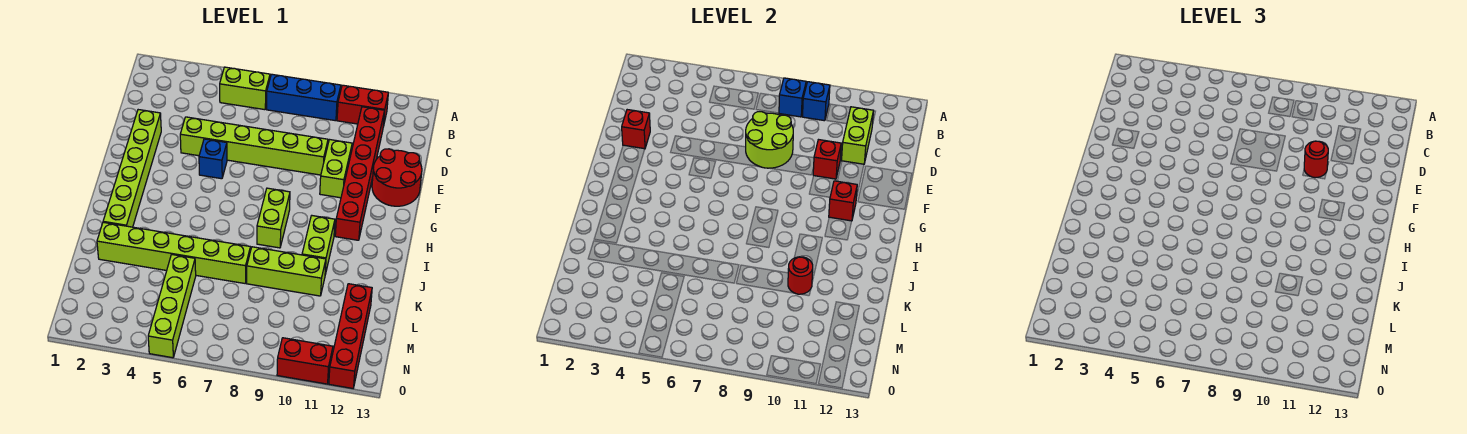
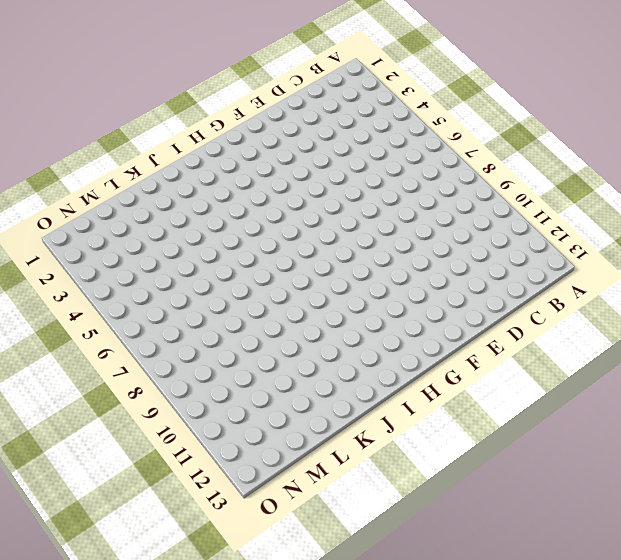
none -> lime 1x2 brick [220,67,270,110]
none -> blue 1x3 brick [267,74,341,121]
none -> red 1x2 brick [337,85,388,127]

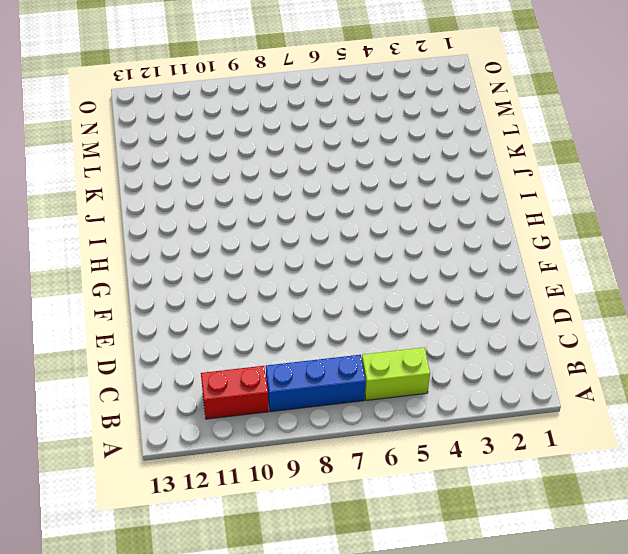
none -> red 1x6 brick [335,107,385,240]
none -> lime 1x6 brick [103,110,161,227]
none -> lime 1x6 brick [180,117,328,175]

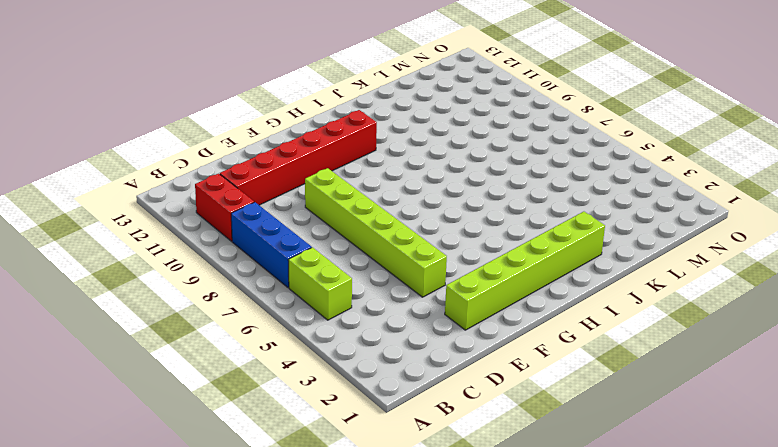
none -> lime 1x2 brick [320,140,352,198]
none -> red 2x2 round brick [372,149,422,206]
none -> blue 1x1 brick [199,139,227,179]

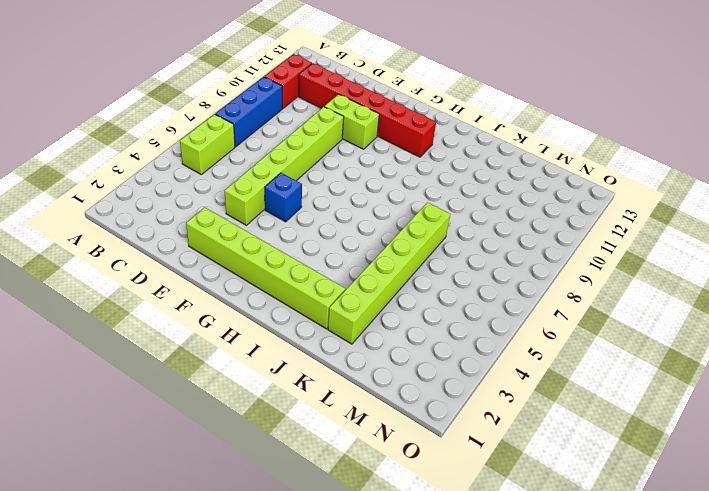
none -> red 2x2 round brick [372,149,422,206]
none -> lime 1x2 brick [257,188,290,248]
none -> lime 1x2 brick [302,216,335,274]

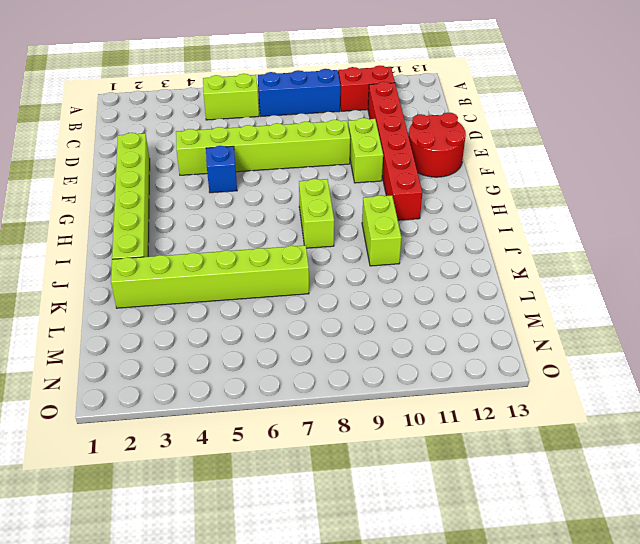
none -> lime 1x3 brick [247,247,326,296]
none -> lime 1x4 brick [148,255,196,358]
none -> red 1x4 brick [329,284,372,388]

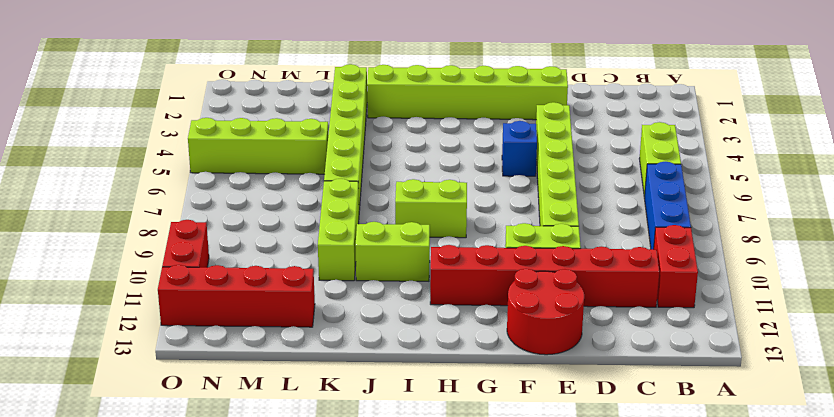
none -> blue 1x1 brick [779,78,806,117]
none -> blue 1x1 brick [803,82,830,121]
none -> lime 1x2 brick [842,107,873,164]

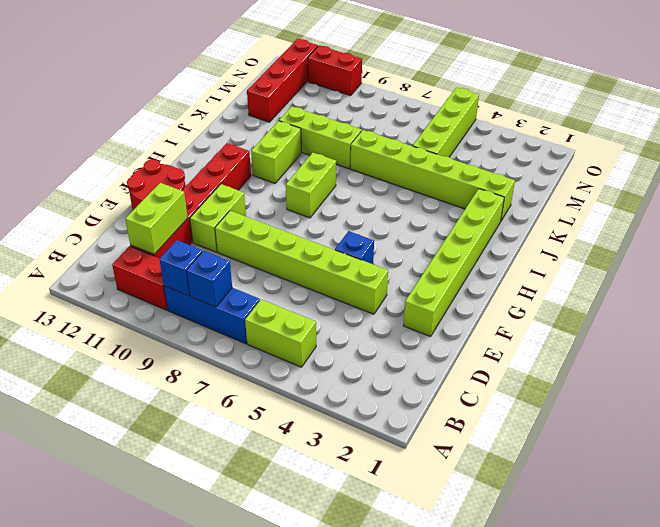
none -> lime 2x2 round brick [746,112,793,168]
none -> red 1x1 brick [622,110,650,149]
none -> red 1x1 brick [813,140,841,179]

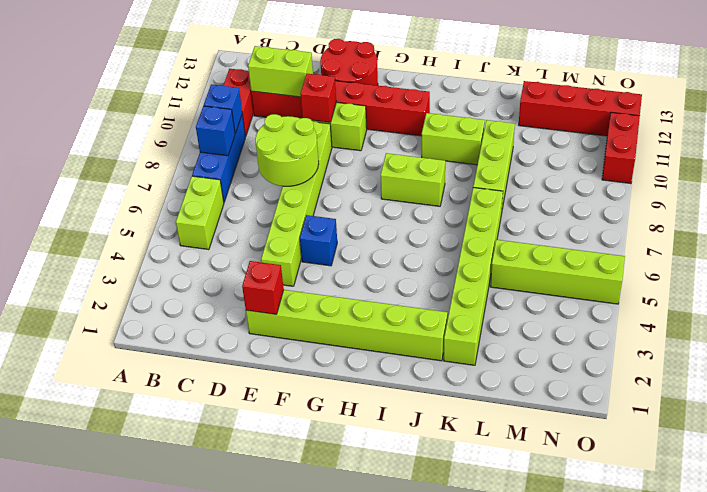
none -> red 1x1 brick [829,181,857,221]
none -> red 1x1 round brick [788,257,813,294]
none -> red 1x1 round brick [1304,141,1328,178]

